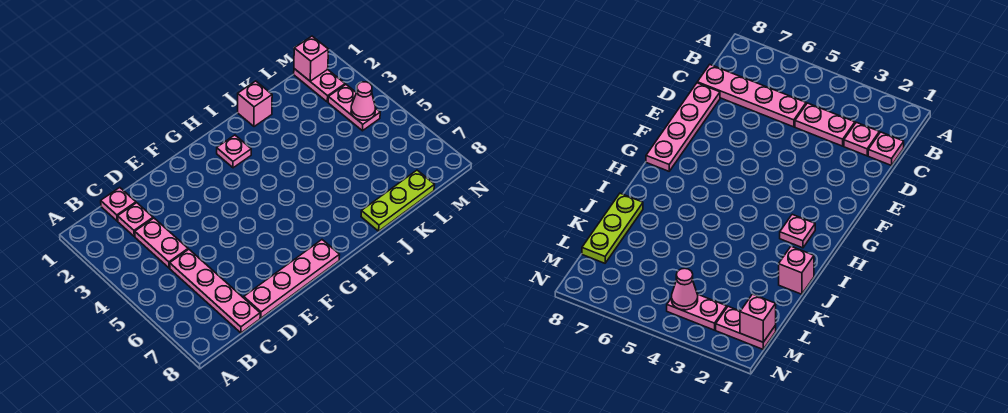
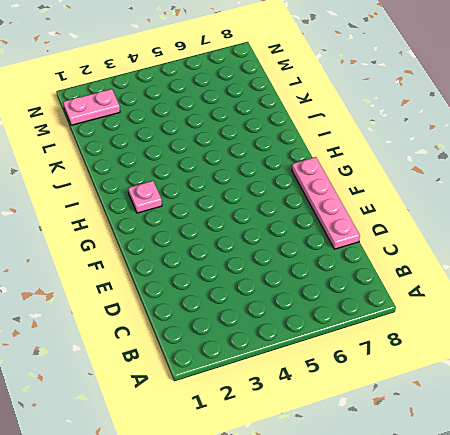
none -> pink 1x1 plate [101,188,136,221]
none -> pink 1x1 plate [118,203,153,237]
none -> pink 1x2 plate [135,218,188,268]

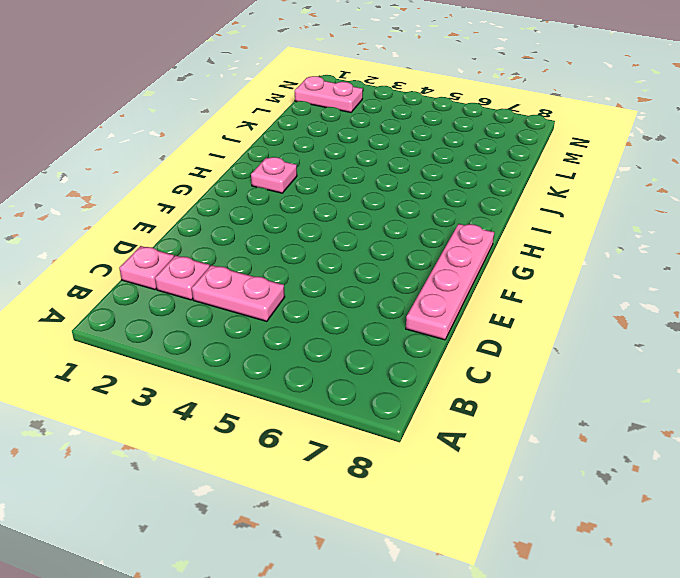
none -> pink 1x4 plate [170,249,260,333]
none -> pink 1x1 brick [238,81,272,127]
none -> lime 1x3 plate [361,170,434,231]

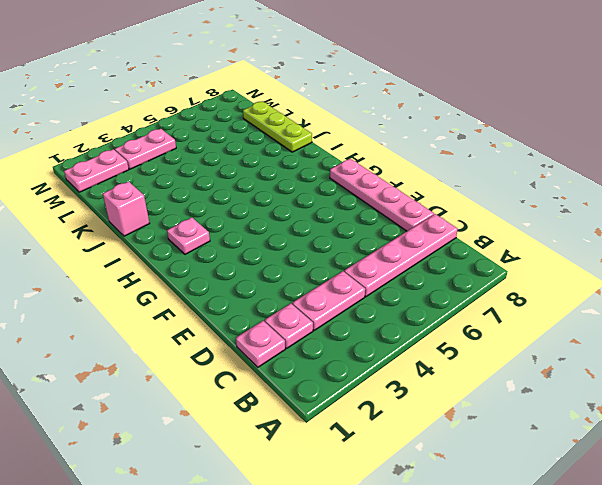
none -> pink 1x1 brick [294,36,329,81]
none -> pink 1x1 cone [351,82,375,120]

